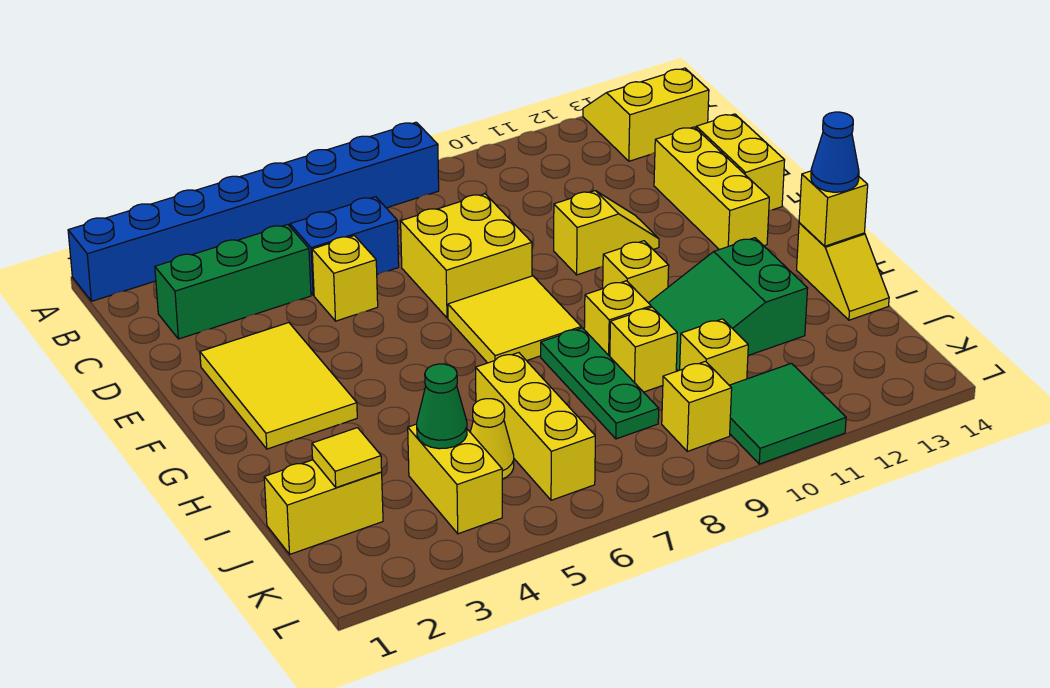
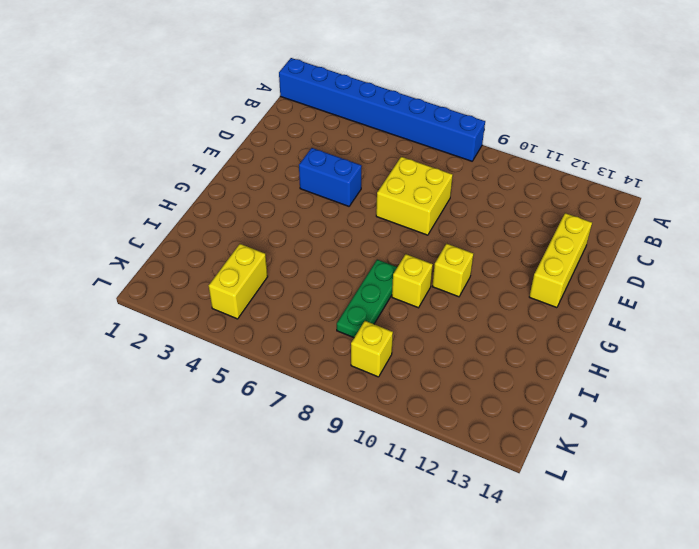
blue 1x2 brick [299,148,362,206] -> blue 1x2 brick moved to [290,197,399,295]
none -> yellow 2x2 slope [583,68,709,161]
none -> green 1x3 brick [155,224,311,339]
none -> yellow 1x1 brick [312,236,378,321]

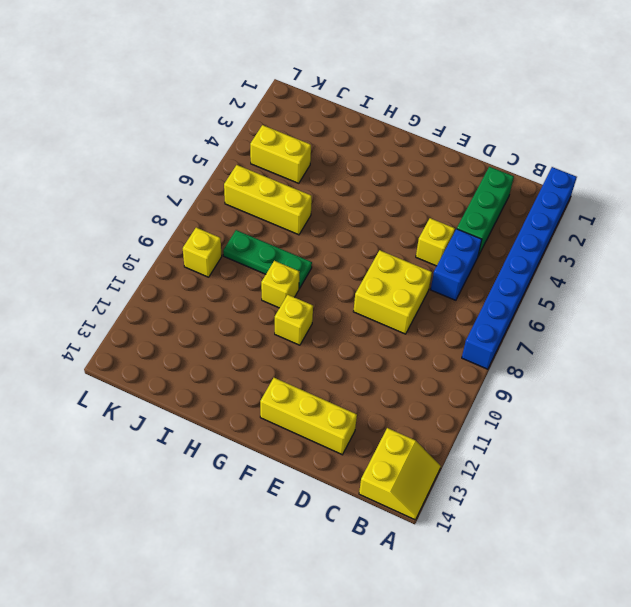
none -> yellow 1x2 brick [696,114,785,211]
none -> yellow 2x3 tile [200,323,357,449]
none -> yellow 1x2 slope [554,191,659,275]

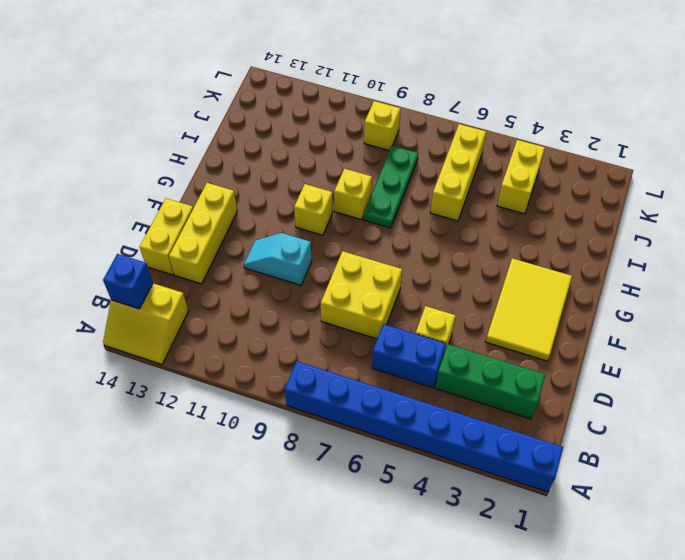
blue 1x1 brick [103,254,153,309] -> none
cyan 1x2 slope [244,233,312,285] -> yellow 1x2 slope [554,191,659,275]
none -> yellow 2x2 tile [448,276,581,363]
none -> green 2x3 slope [649,238,808,371]
none -> yellow 1x2 slope [797,223,889,320]

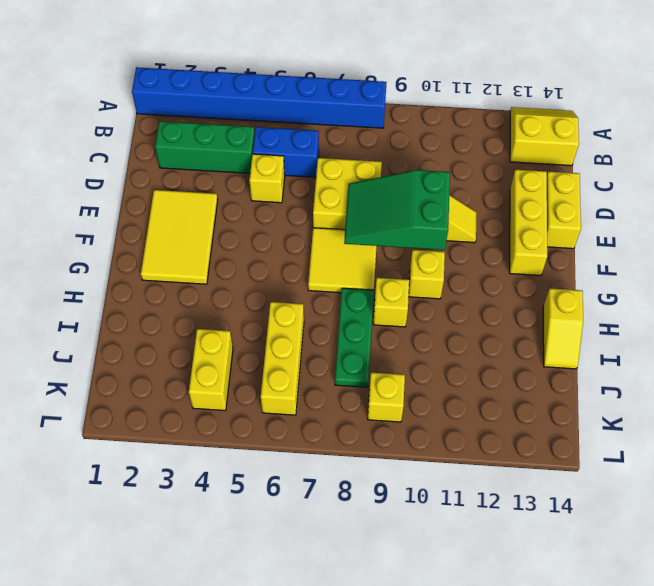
green 2x3 slope [344,170,450,250] -> green 2x3 slope moved to [649,238,808,371]
none -> yellow 1x1 brick [610,307,677,392]
none -> yellow 1x2 brick [264,460,383,554]
none -> yellow 1x1 cone [470,399,514,479]

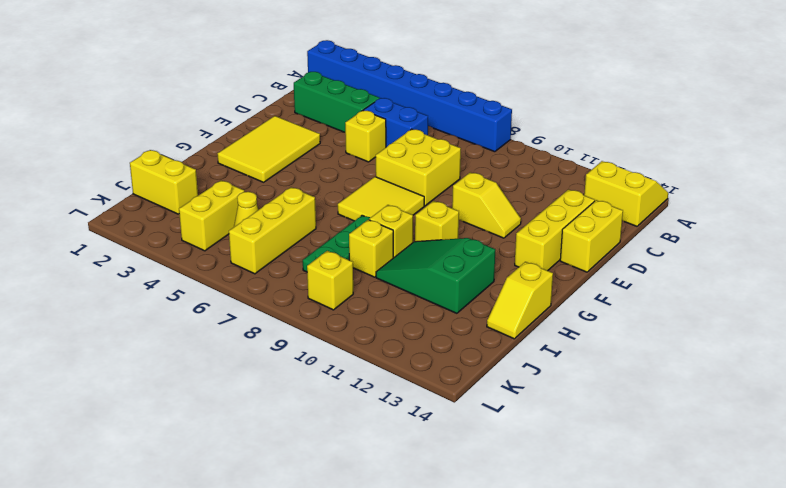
none -> yellow 1x1 brick [680,319,748,385]
none -> green 2x2 tile [729,363,846,464]
none -> yellow 1x1 brick [799,171,868,246]

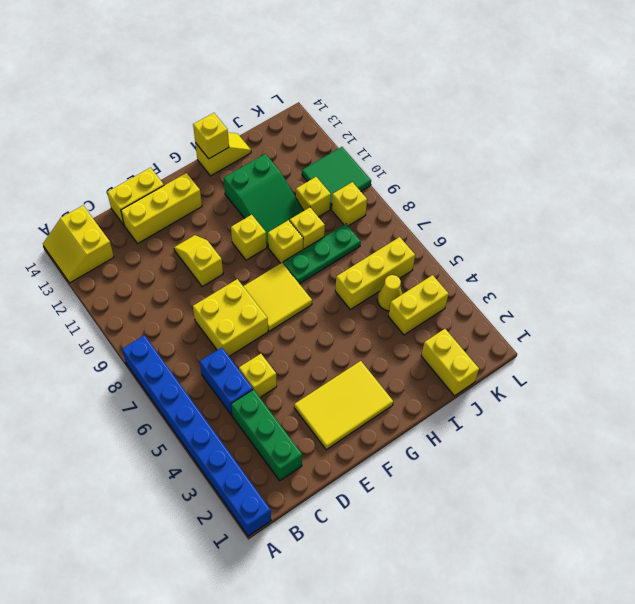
none -> yellow 1x1 tile [312,428,382,488]
none -> green 1x1 cone [417,364,467,449]
none -> blue 1x1 cone [811,112,859,192]

